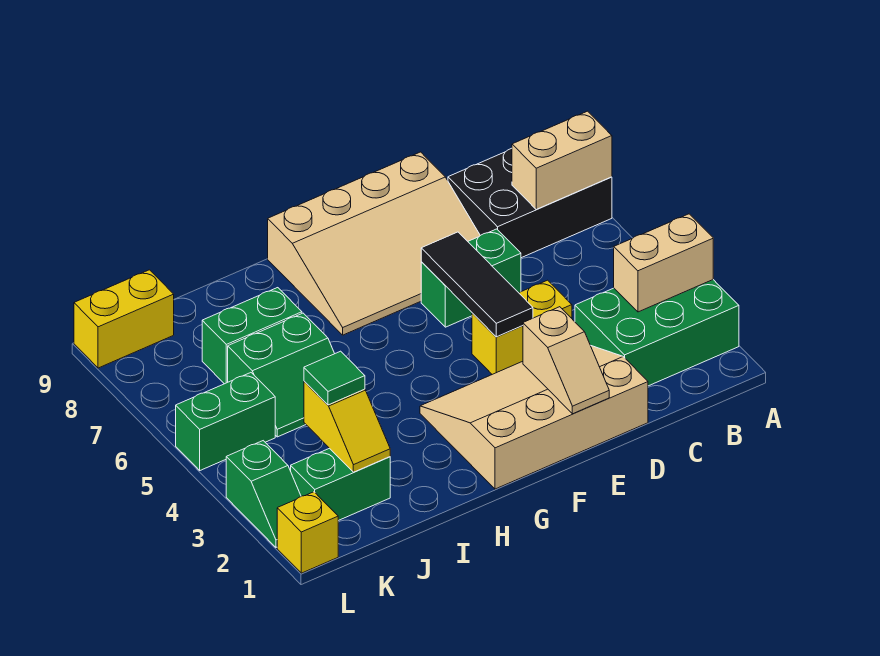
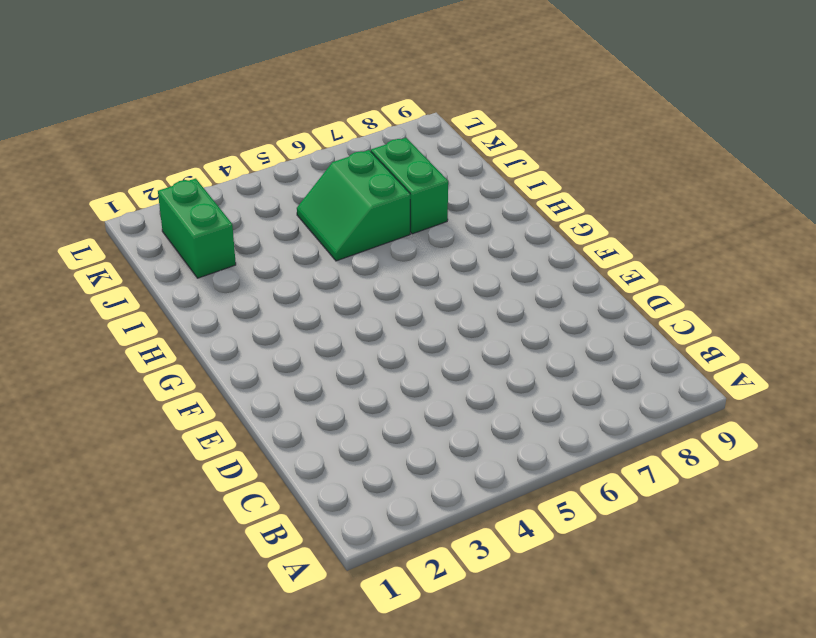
none -> green 2x3 brick [575,280,739,386]
none -> black 2x3 brick [448,148,612,258]
none -> tan 3x4 slope [420,346,648,489]

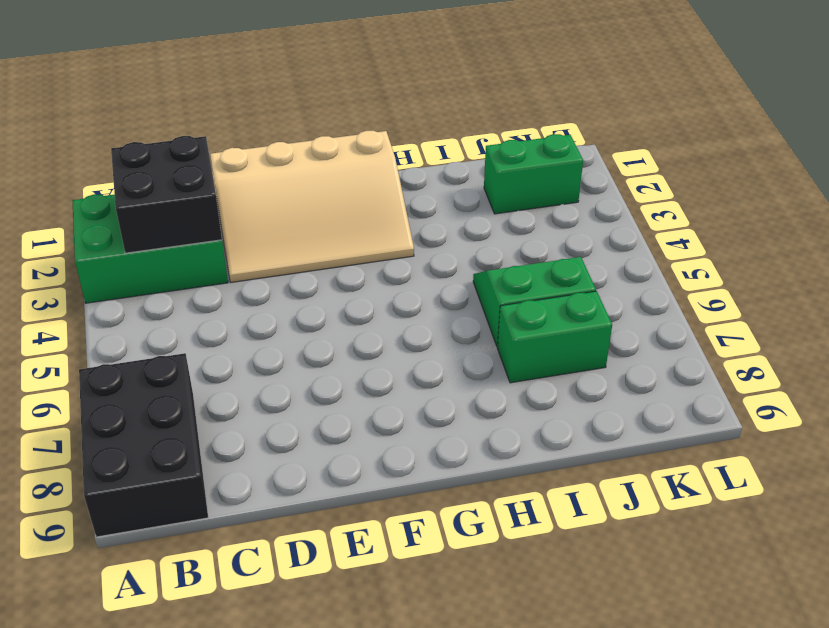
black 2x3 brick [79,353,208,537] -> black 2x3 brick turned to [448,148,612,258]
black 2x2 brick [111,136,222,253] -> tan 1x2 brick [614,214,713,312]
none -> yellow 1x2 brick [472,280,572,374]
none -> green 1x2 brick [421,229,521,327]
none -> tan 3x4 slope [268,152,480,335]

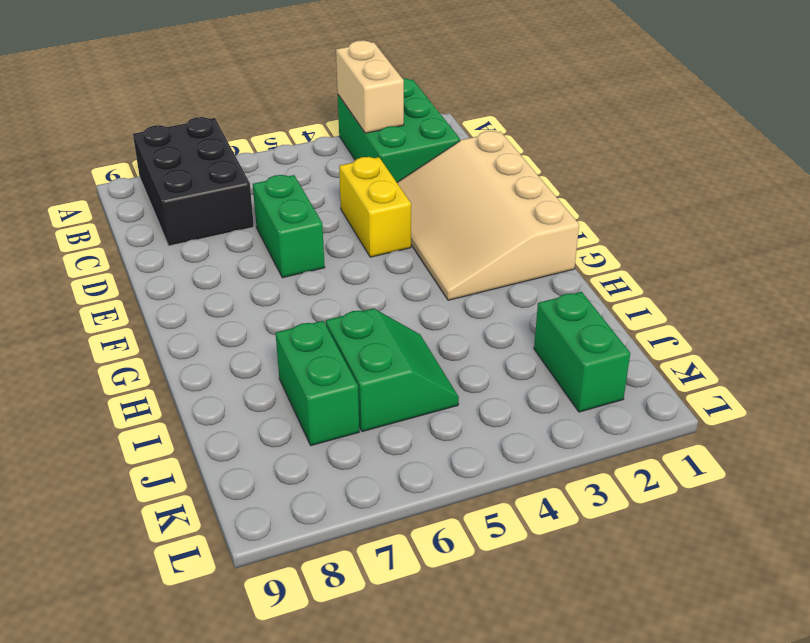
none -> tan 3x4 slope [268,152,480,335]
none -> green 1x2 brick [176,373,275,470]
none -> yellow 1x2 brick [74,270,174,368]

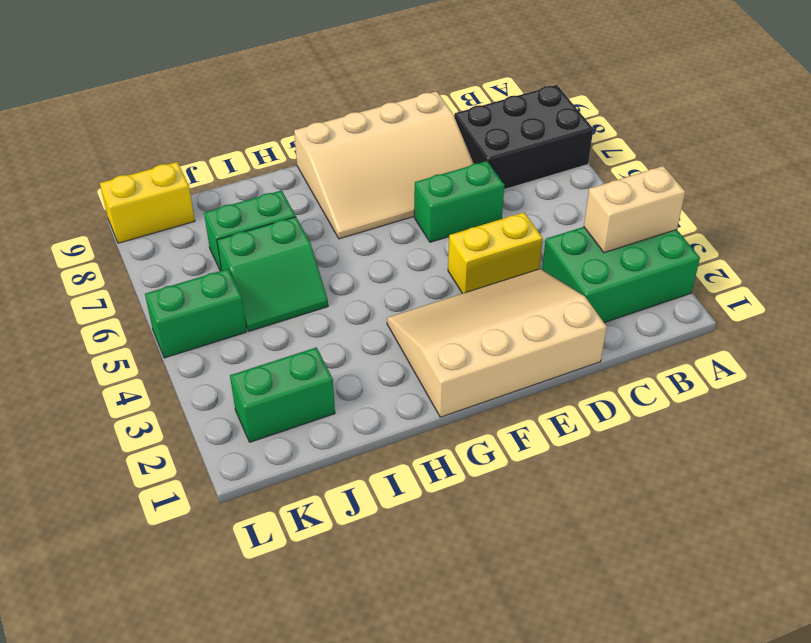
none -> yellow 1x1 brick [277,492,338,573]
none -> green 1x2 slope [226,441,301,547]
none -> tan 1x2 brick [512,111,612,210]

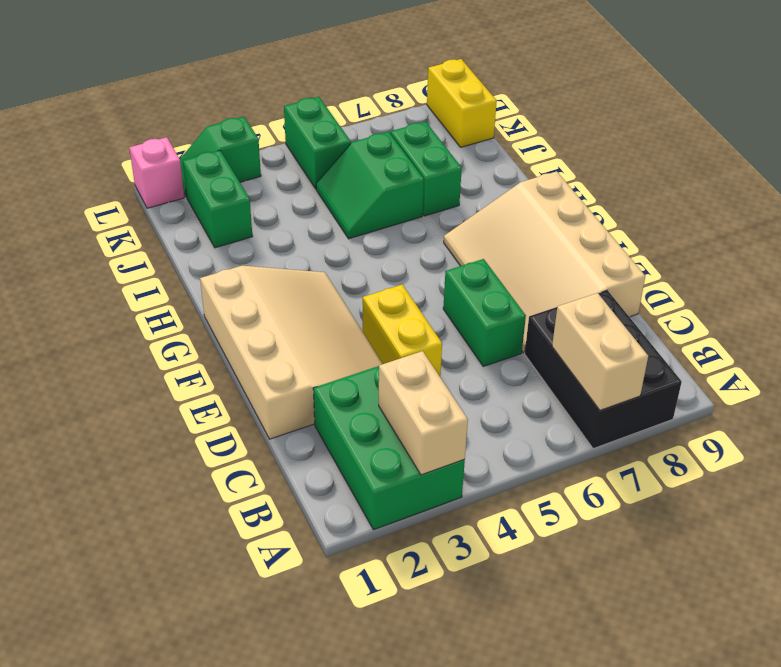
pink 1x1 brick [129,137,184,208] -> yellow 1x1 brick [277,492,338,573]
none -> tan 1x2 slope [523,307,609,414]
none -> black 1x3 tile [421,232,533,337]
none -> yellow 1x2 slope [304,381,390,472]

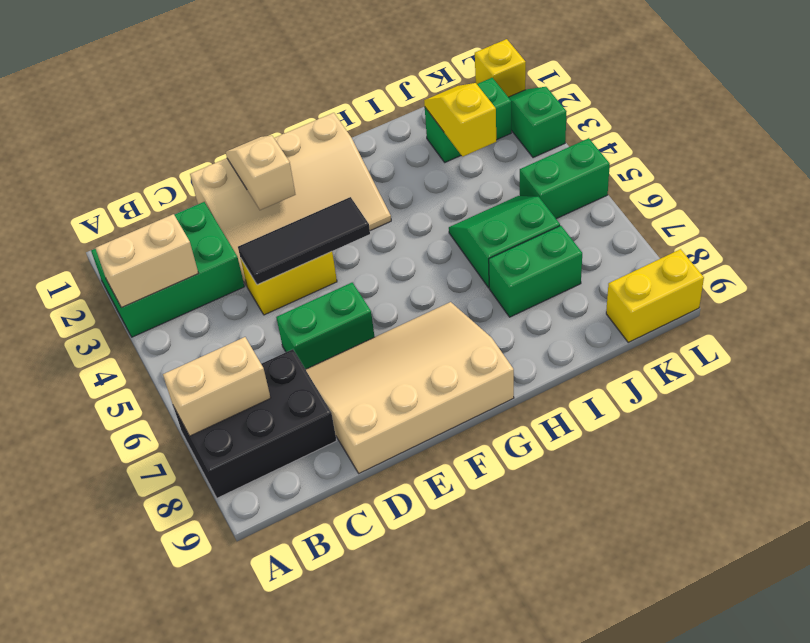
black 1x3 tile [238,197,370,285] -> black 1x3 tile turned to [421,232,533,337]
none -> green 1x1 tile [304,351,365,405]

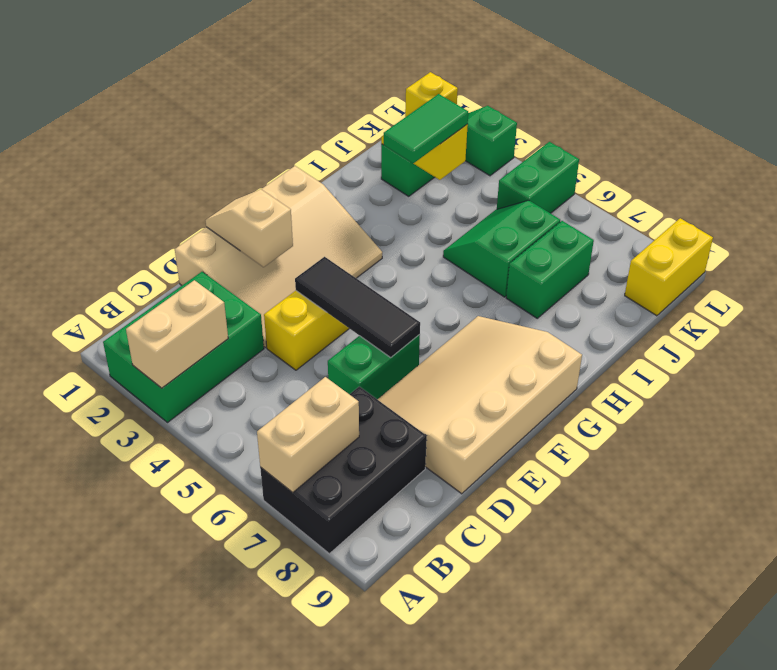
green 1x2 tile [384,94,468,163] -> green 1x1 tile [304,351,365,405]

